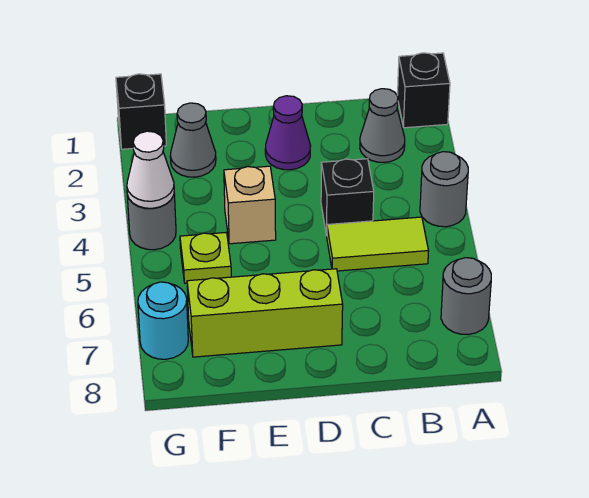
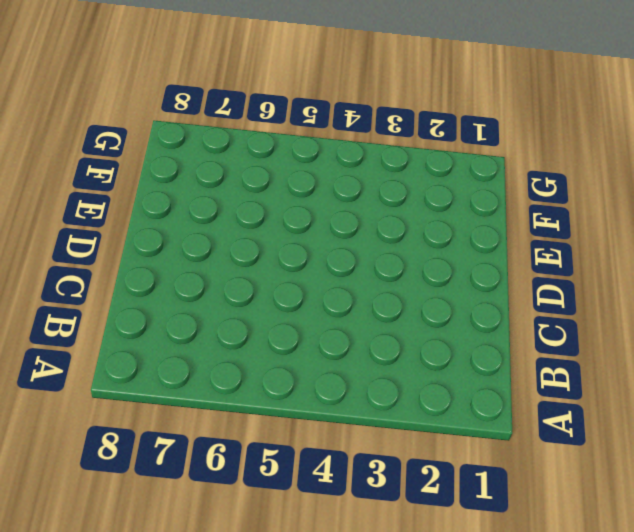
none -> black 1x1 brick [397,53,450,128]
none -> grey 1x1 round brick [420,152,468,227]
none -> grey 1x1 round brick [441,258,491,335]

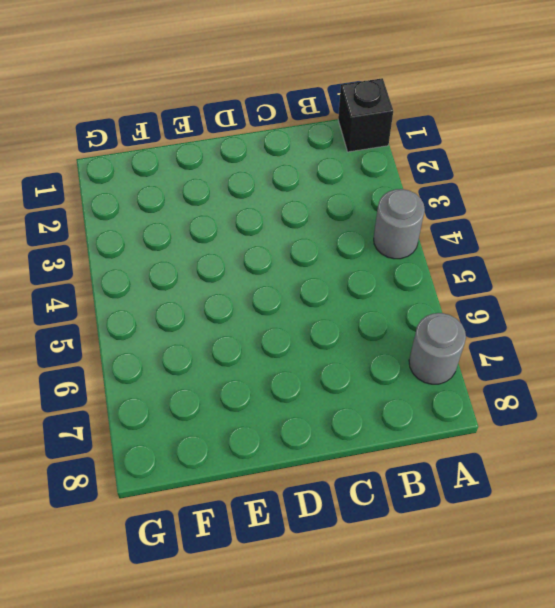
none -> grey 1x1 cone [360,89,405,162]
none -> lime 1x2 tile [326,217,428,271]
none -> black 1x1 brick [321,159,374,235]

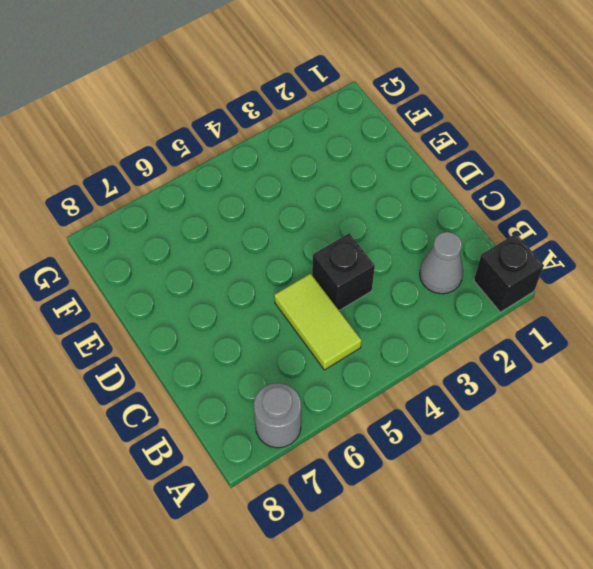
none -> grey 1x1 round brick [420,152,468,227]
none -> purple 1x1 cone [265,96,311,170]
none -> lime 1x3 brick [187,269,343,357]

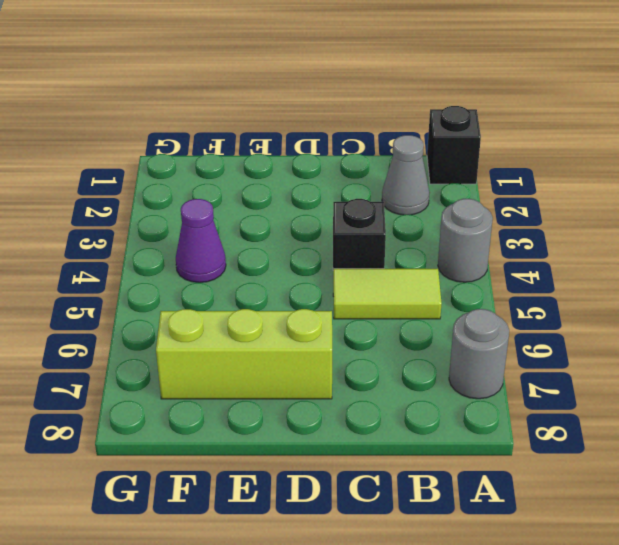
purple 1x1 cone [176,199,226,283] -> purple 1x1 cone moved to [265,96,311,170]
none -> tan 1x1 brick [224,166,276,244]
none -> grey 1x1 cone [170,103,216,177]
none -> lime 1x1 plate [180,233,231,283]

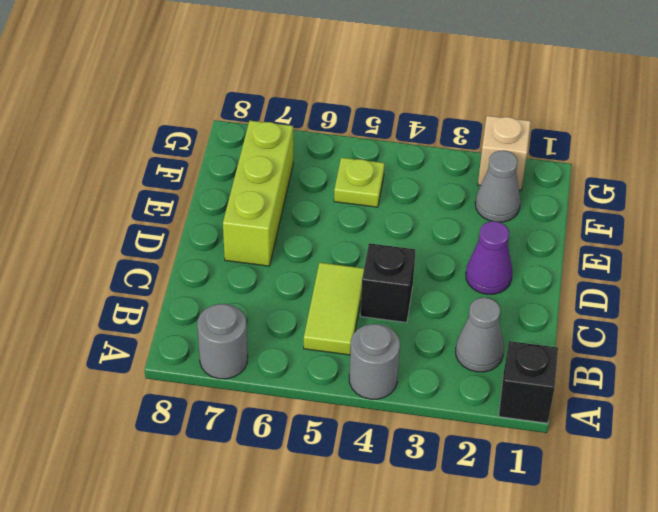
tan 1x1 brick [478,116,531,190] -> tan 1x1 brick moved to [224,166,276,244]
none -> black 1x1 brick [116,74,166,149]
none -> grey 1x1 round brick [127,194,176,250]
none -> cyan 1x1 round brick [138,282,188,359]

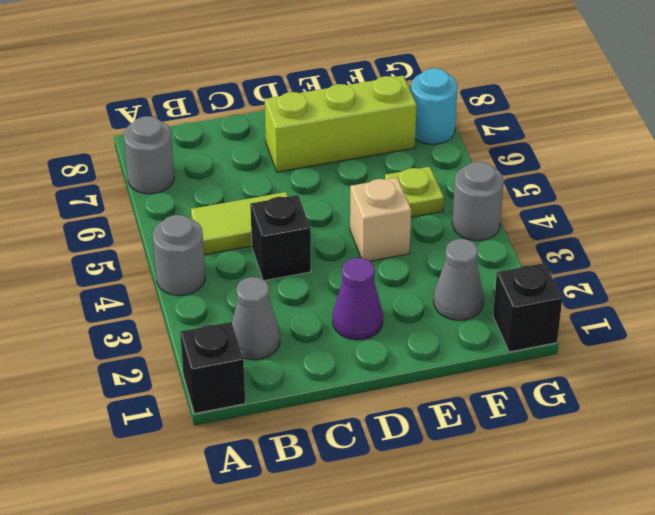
none -> white 1x1 cone [127,131,174,208]

